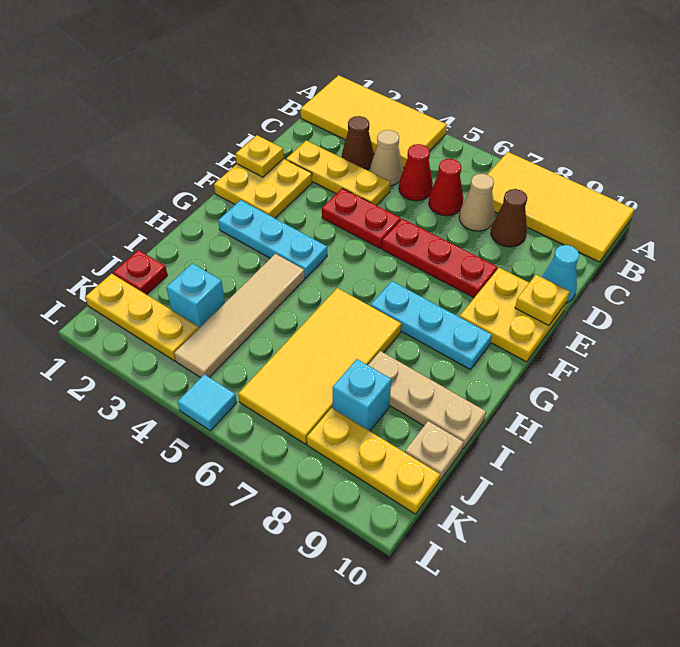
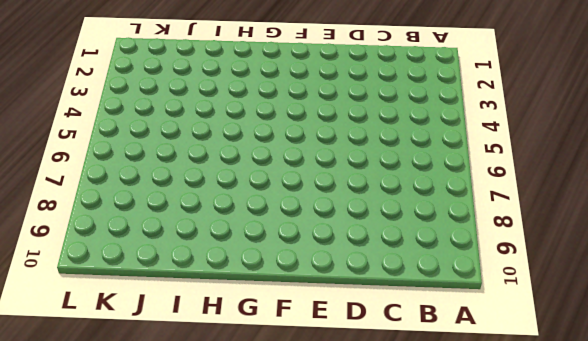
none -> yellow 2x4 tile [301,75,447,168]
none -> yellow 2x4 tile [487,152,634,262]
none -> brown 1x1 cone [342,116,374,170]

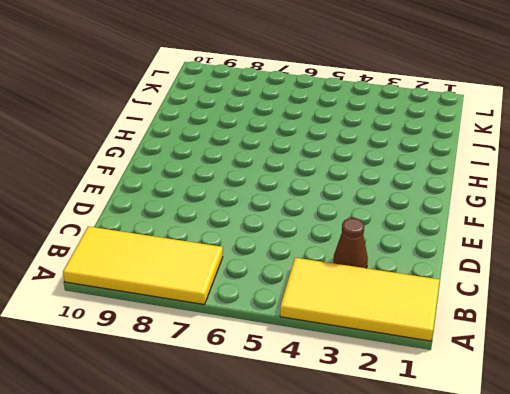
none -> tan 1x1 cone [370,130,403,186]
none -> red 1x1 cone [399,144,433,201]
none -> red 1x1 cone [429,159,463,216]

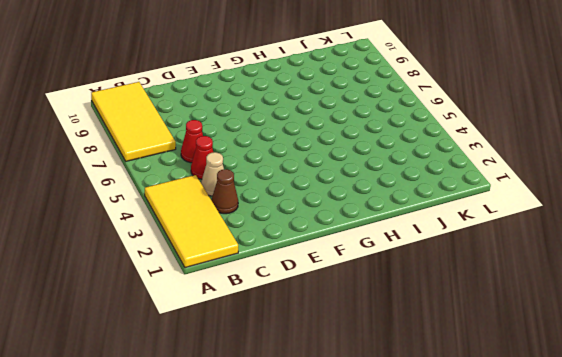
none -> tan 1x1 cone [459,174,495,231]
none -> brown 1x1 cone [491,189,527,247]
none -> yellow 1x3 plate [286,141,390,206]

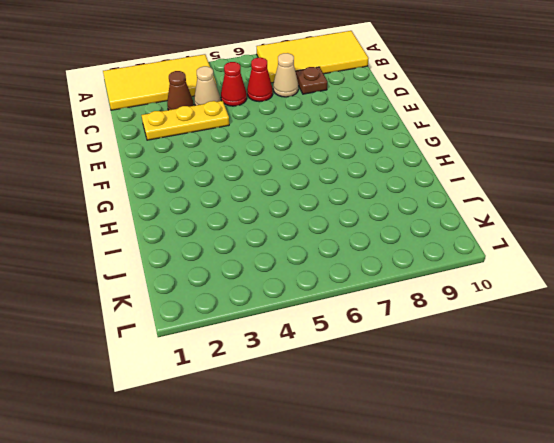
brown 1x1 plate [296,67,327,94] -> brown 1x1 cone [491,189,527,247]
none -> cyan 1x1 cone [542,245,579,302]
none -> yellow 2x2 plate [214,159,312,218]
none -> red 1x2 plate [322,188,401,248]

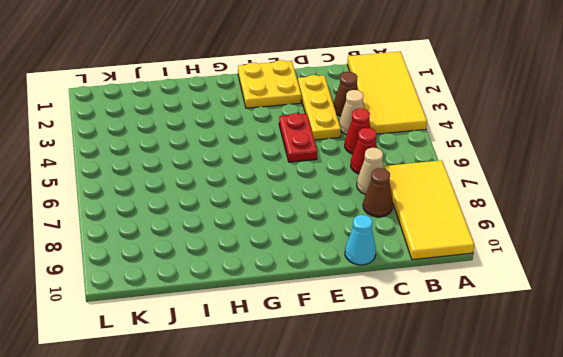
none -> red 1x3 plate [382,219,497,298]
none -> yellow 2x2 plate [460,268,567,362]
none -> cyan 1x3 plate [218,200,327,278]

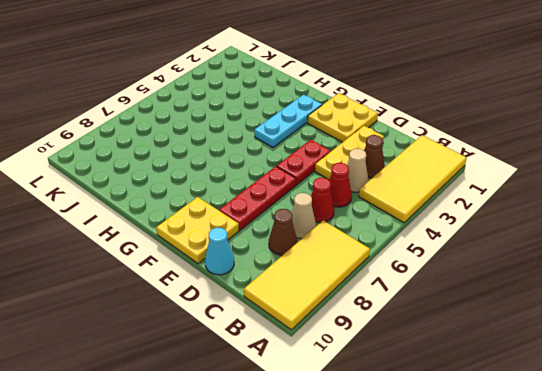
none -> cyan 1x3 plate [371,281,492,369]
none -> tan 1x4 tile [174,254,305,378]
none -> yellow 2x4 tile [238,288,401,444]

